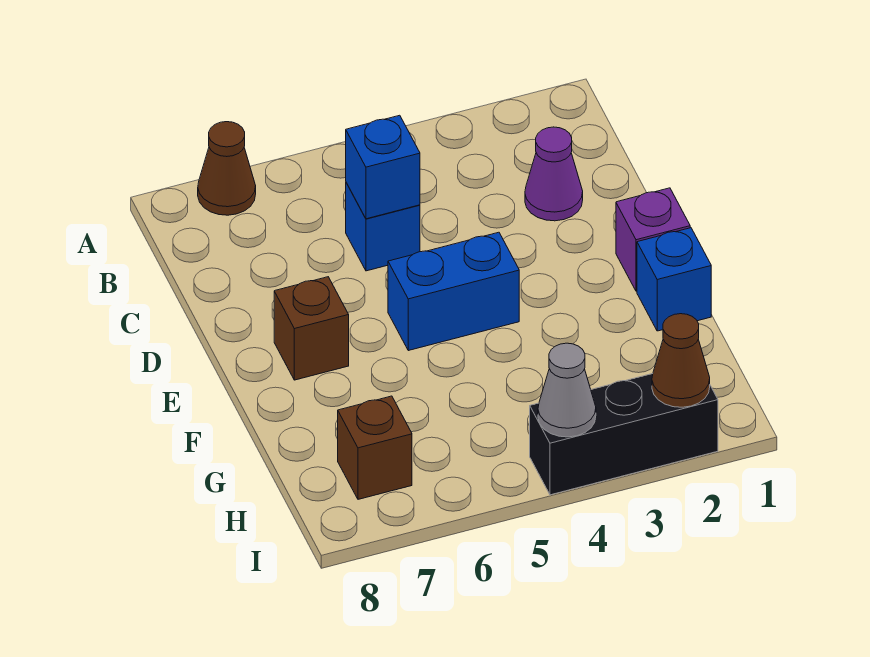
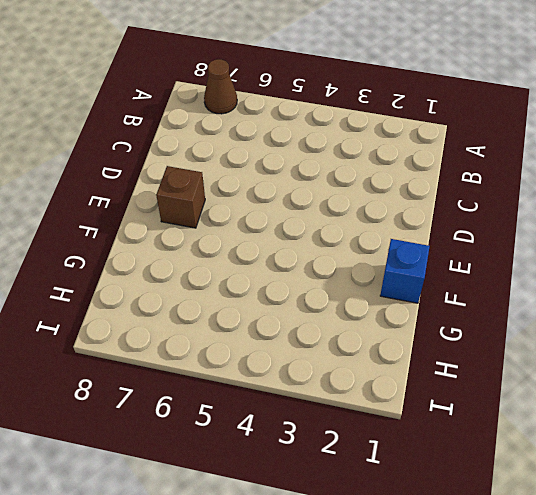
none -> purple 1x1 cone [525,127,583,221]
none -> blue 1x1 brick [346,183,420,271]
none -> purple 1x1 brick [616,188,690,291]

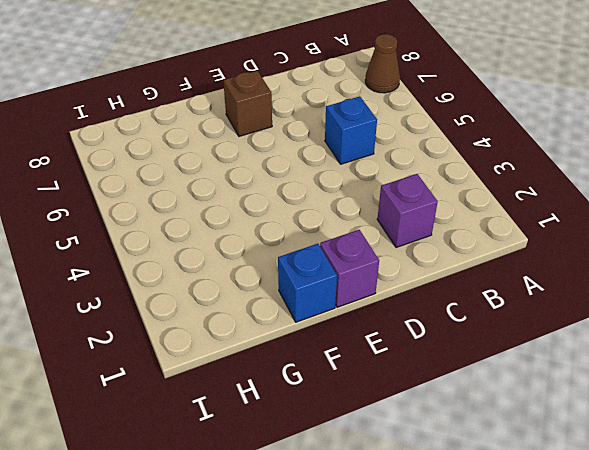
purple 1x1 brick [377,174,438,248] -> purple 1x1 cone [525,127,583,221]
none -> blue 1x2 brick [388,232,519,351]
none -> brown 1x1 brick [338,396,412,499]
none -> black 1x3 brick [530,374,718,495]

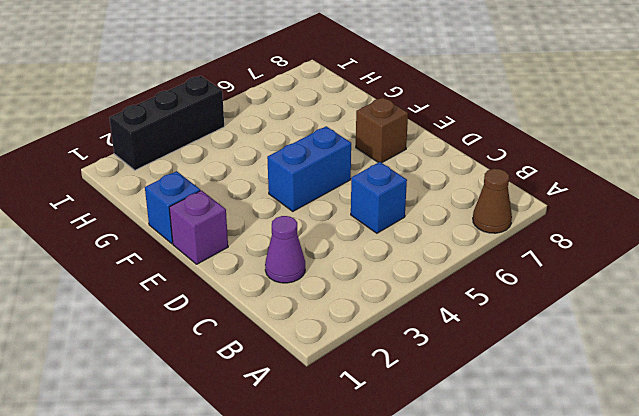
none -> brown 1x1 brick [338,396,412,499]
none -> blue 1x1 brick [346,115,420,219]
none -> brown 1x1 cone [652,314,710,407]

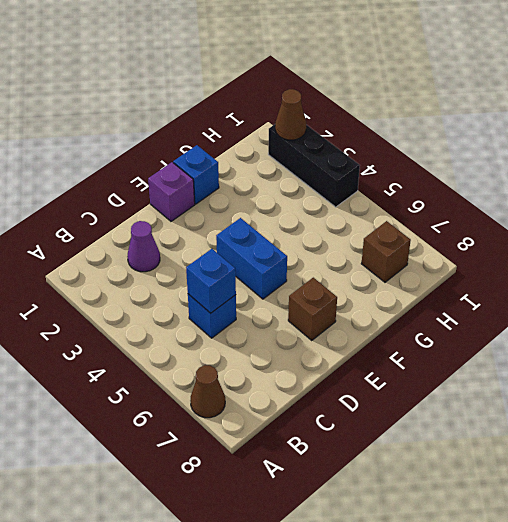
none -> grey 1x1 cone [538,343,596,437]

